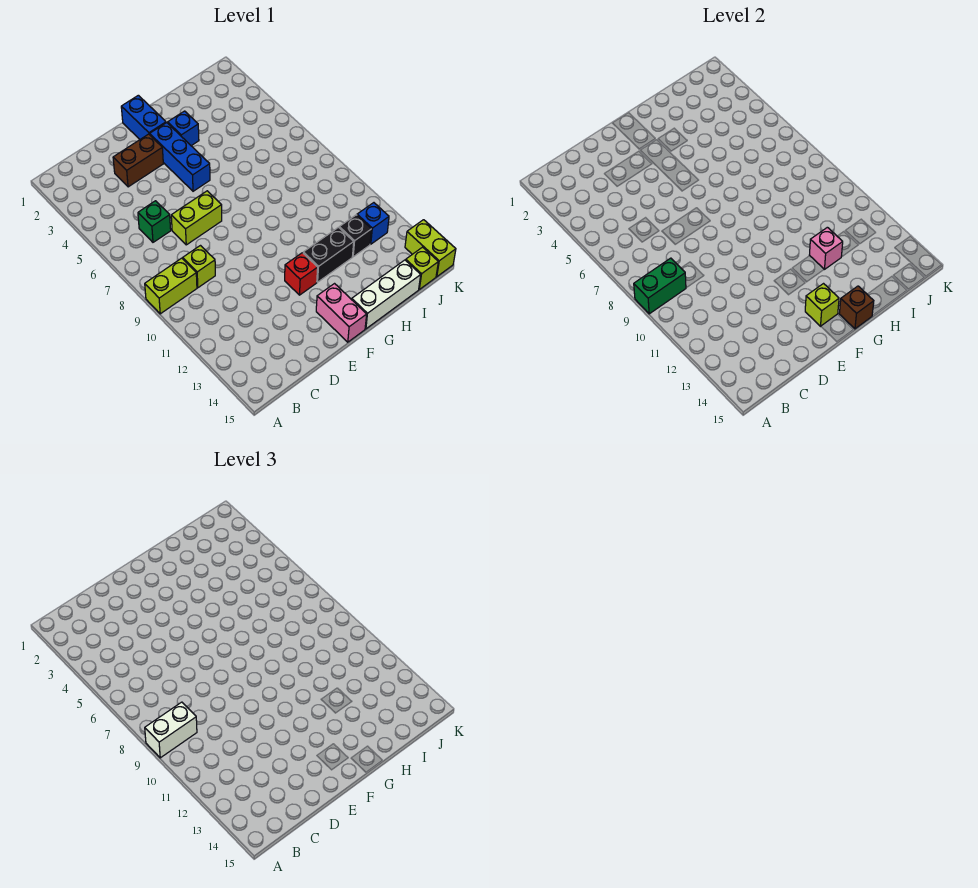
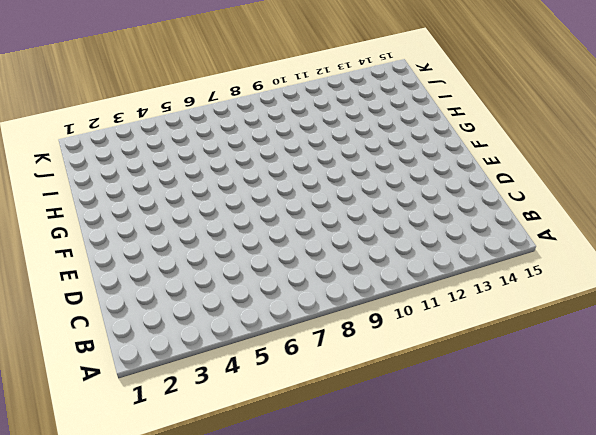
none -> lime 1x2 brick [145,258,197,314]
none -> green 1x1 brick [138,201,171,242]
none -> lime 1x1 brick [183,246,215,288]

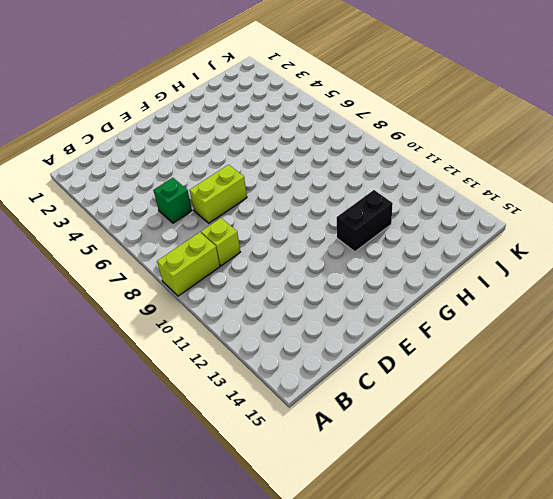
none -> brown 1x2 brick [113,134,163,187]
none -> blue 1x2 brick [121,95,166,139]
none -> blue 1x3 brick [150,123,210,191]

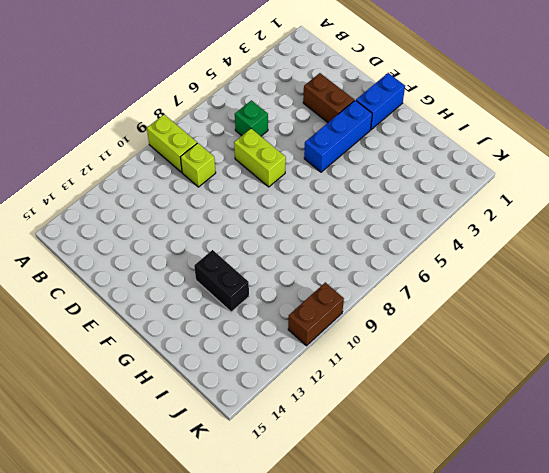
brown 1x2 brick [288,282,344,346] -> none
none -> red 1x1 brick [285,253,318,295]
none -> pink 1x2 brick [316,284,367,342]
none -> blue 1x1 brick [168,111,199,146]

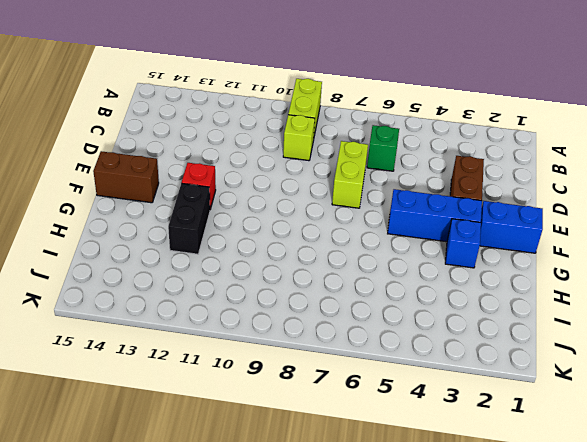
brown 1x2 brick [93,151,159,203] -> pink 1x2 brick [316,284,367,342]
none -> white 1x3 brick [352,260,421,329]
none -> black 1x1 brick [339,215,371,257]
none -> blue 1x1 brick [357,203,389,244]

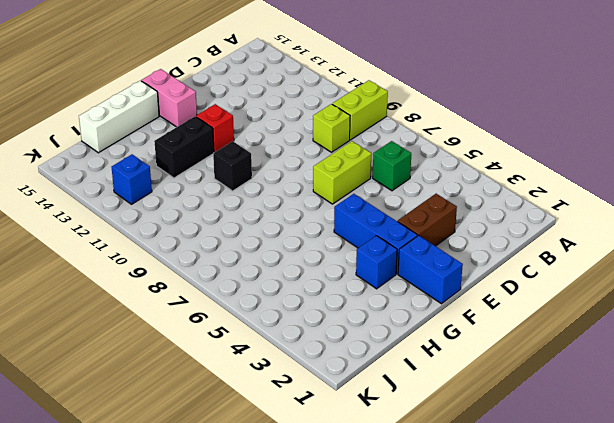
black 1x1 brick [213,141,252,191] -> black 1x1 brick moved to [339,215,371,257]
none -> lime 1x1 brick [406,247,438,289]
none -> lime 1x2 brick [405,220,456,277]
none -> green 1x2 brick [634,258,686,314]

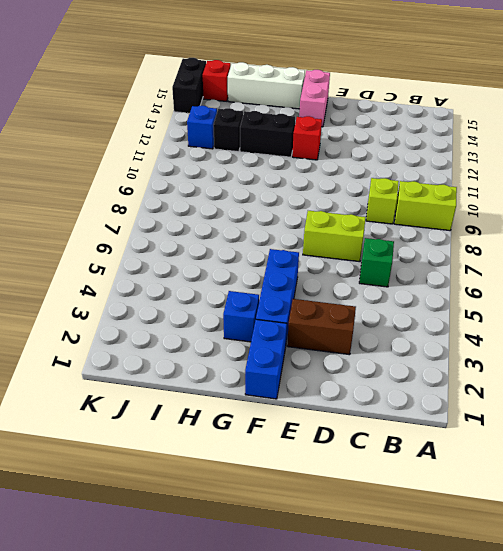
red 1x1 brick [203,60,231,101] -> lime 1x1 brick [406,247,438,289]
black 1x2 brick [172,58,206,113] -> lime 1x2 brick [405,220,456,277]
none -> green 1x2 brick [634,258,686,314]
none -> lime 1x1 brick [805,284,839,326]
none -> brown 1x1 brick [839,286,874,329]

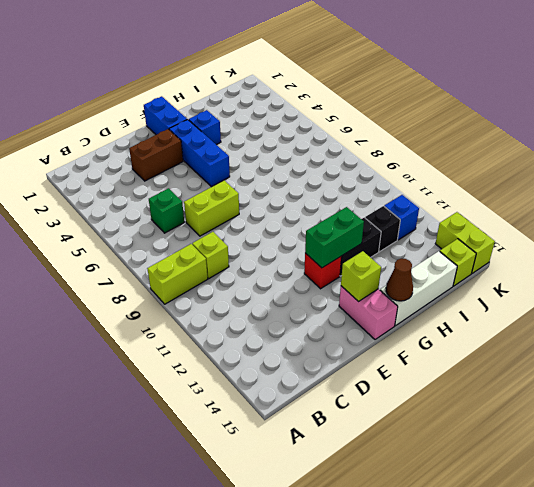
green 1x2 brick [305,207,364,268] -> green 1x2 brick moved to [634,258,686,314]
brown 1x1 cone [386,258,413,301] -> brown 1x1 brick [839,286,874,329]
none -> pink 1x1 brick [810,227,843,269]
none -> white 1x2 brick [145,702,197,758]

